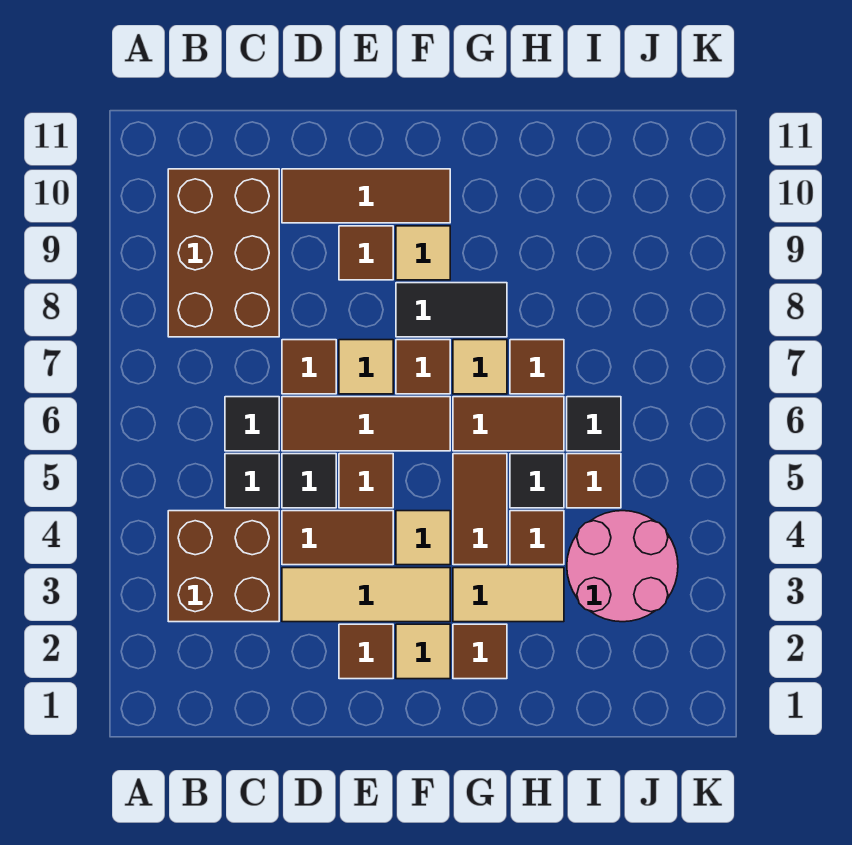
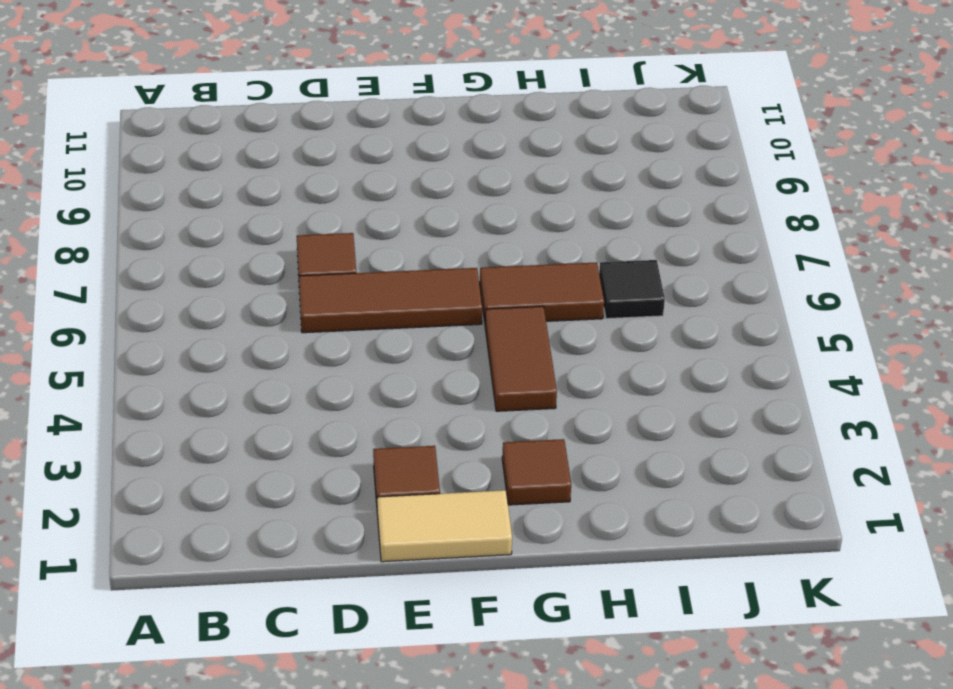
tan 1x2 tile [377,490,512,562] -> tan 1x2 tile moved to [453,568,564,622]
none -> brown 2x2 brick [168,511,279,622]
none -> brown 2x3 brick [168,169,279,337]
none -> black 1x1 tile [225,454,279,508]
none -> black 1x1 tile [225,397,279,451]

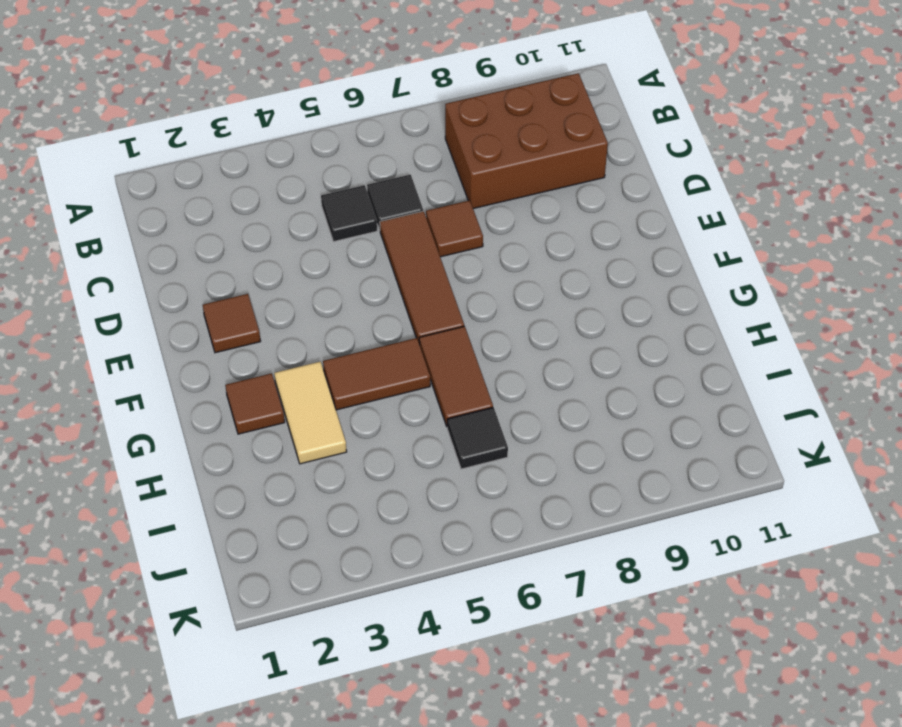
none -> brown 2x2 brick [168,511,279,622]
none -> tan 1x3 tile [282,568,450,622]
none -> brown 1x2 tile [282,511,393,565]
none -> black 1x1 tile [282,454,336,508]

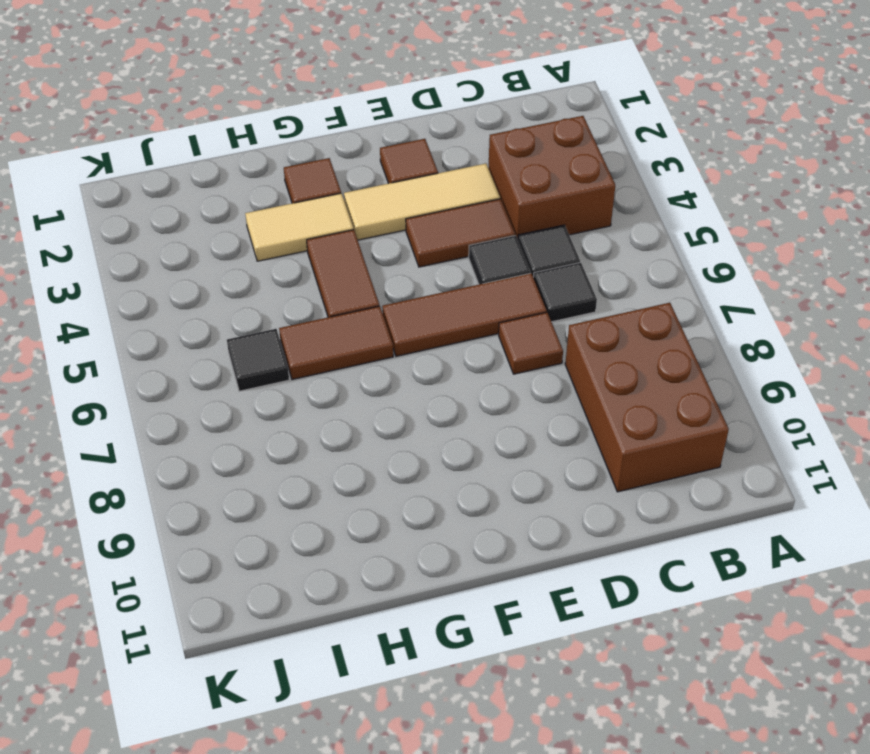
none -> brown 1x3 tile [282,169,450,223]
none -> brown 1x1 tile [339,454,393,508]
none -> tan 1x1 tile [339,340,393,394]
none -> brown 1x1 tile [339,226,393,280]

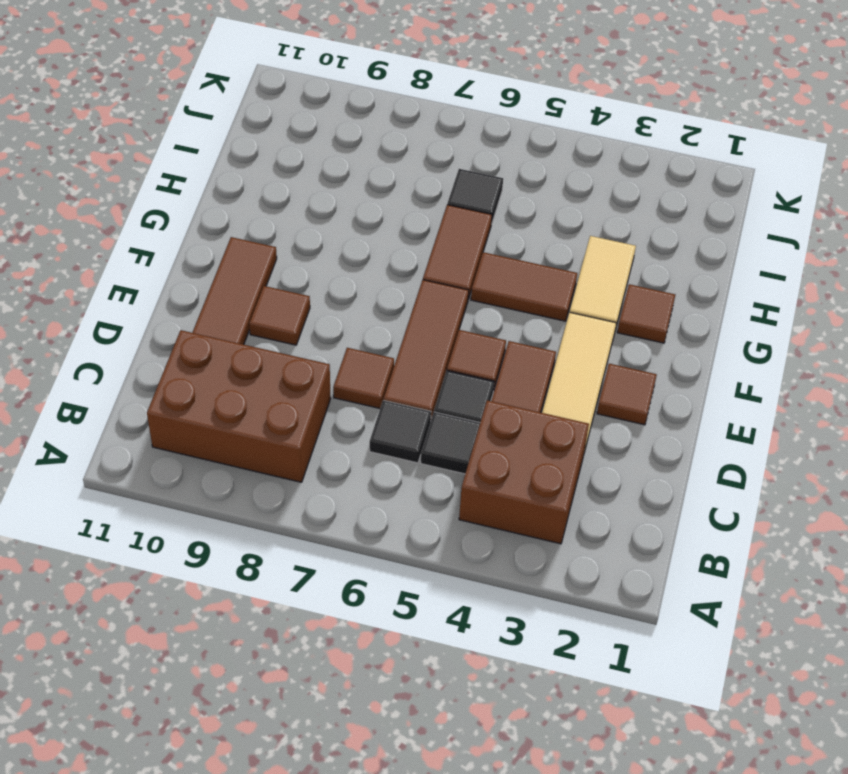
none -> tan 1x1 tile [339,340,393,394]
none -> tan 1x1 tile [396,624,450,679]
none -> tan 1x1 tile [396,511,450,565]
none -> brown 1x1 tile [396,340,450,394]

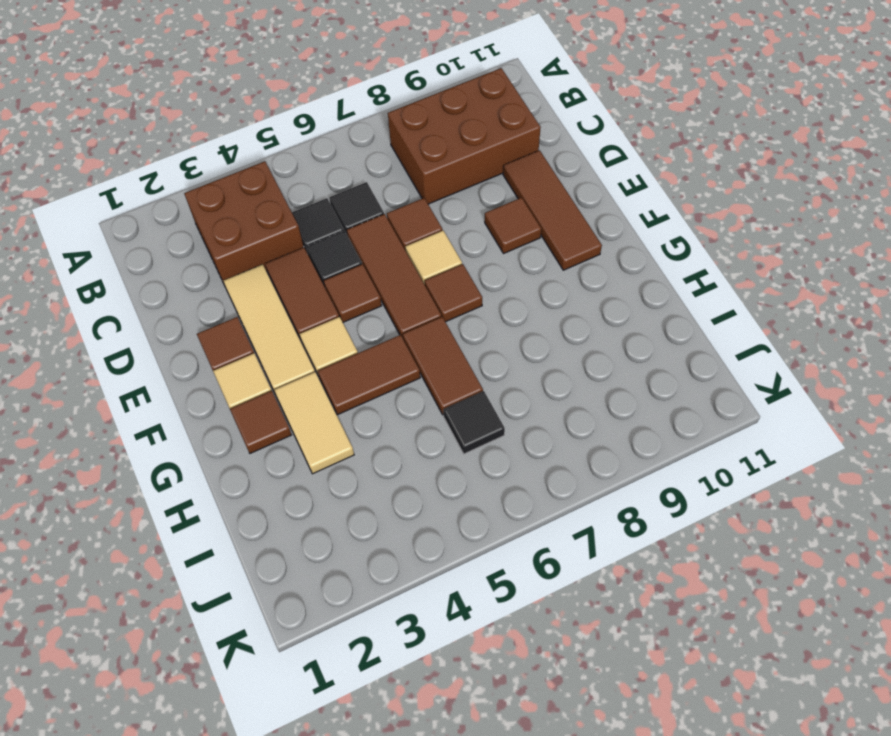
none -> black 1x2 tile [396,283,507,337]
none -> tan 1x1 tile [396,226,450,280]
none -> tan 1x1 tile [453,340,507,394]
none -> brown 1x1 tile [510,511,564,565]

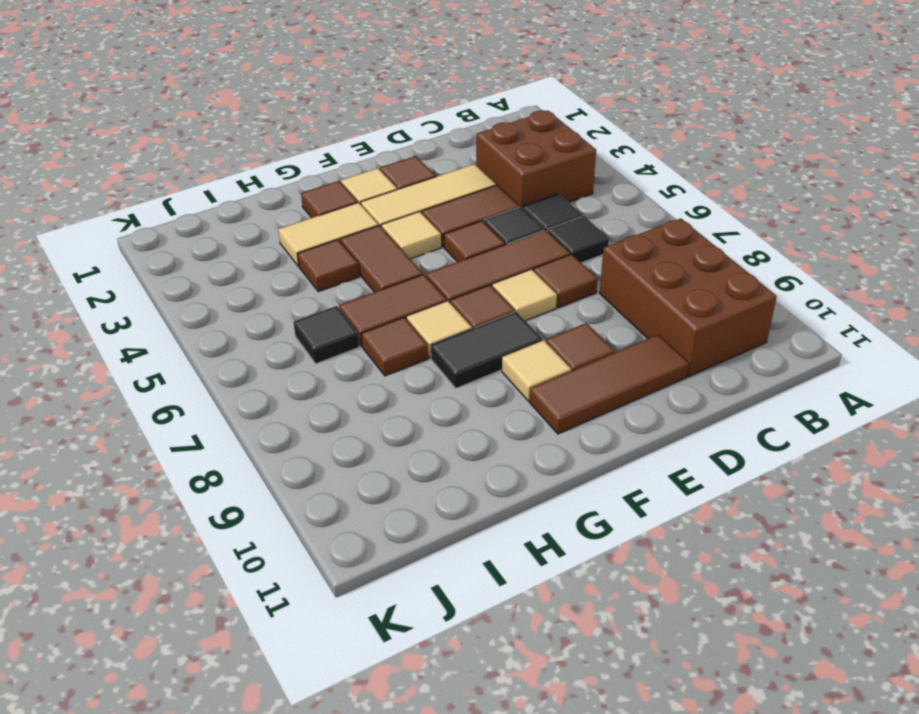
none -> black 1x1 tile [510,454,564,508]
none -> pink 2x2 round brick [567,511,678,622]
none -> brown 1x1 tile [567,454,621,508]

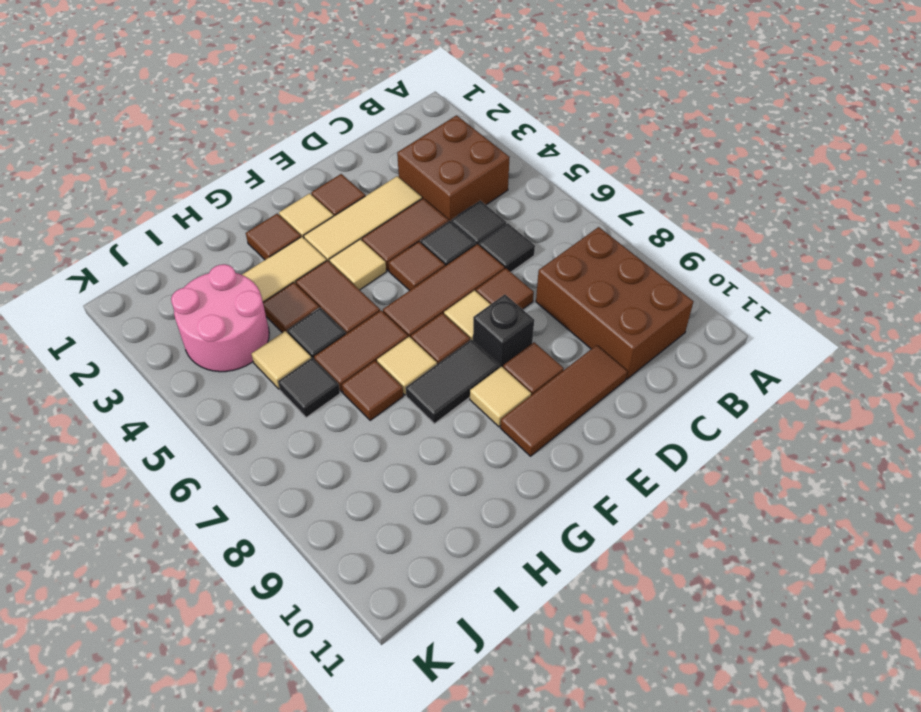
black 1x1 brick [473,295,534,367] -> none
tan 1x1 tile [252,331,311,389] -> brown 1x1 tile [567,454,621,508]

